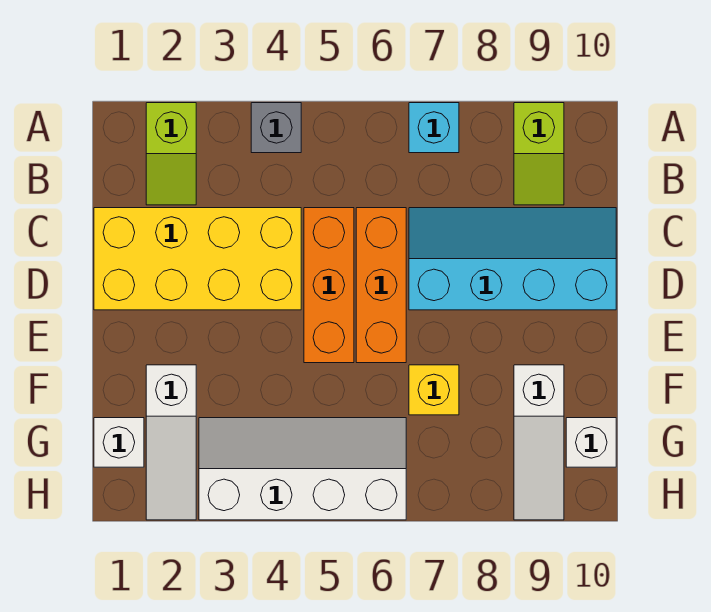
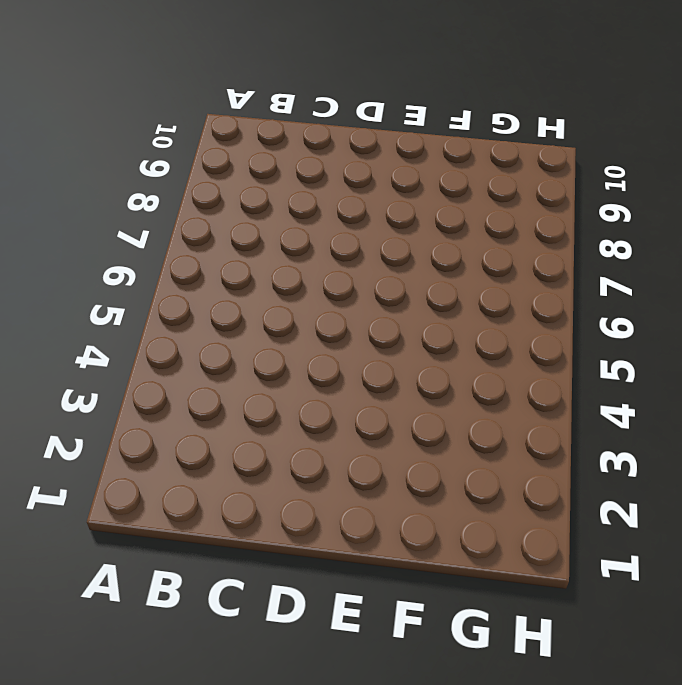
none -> lime 1x2 slope [146,103,196,205]
none -> grey 1x1 brick [251,103,301,153]
none -> cyan 1x1 brick [409,103,459,153]

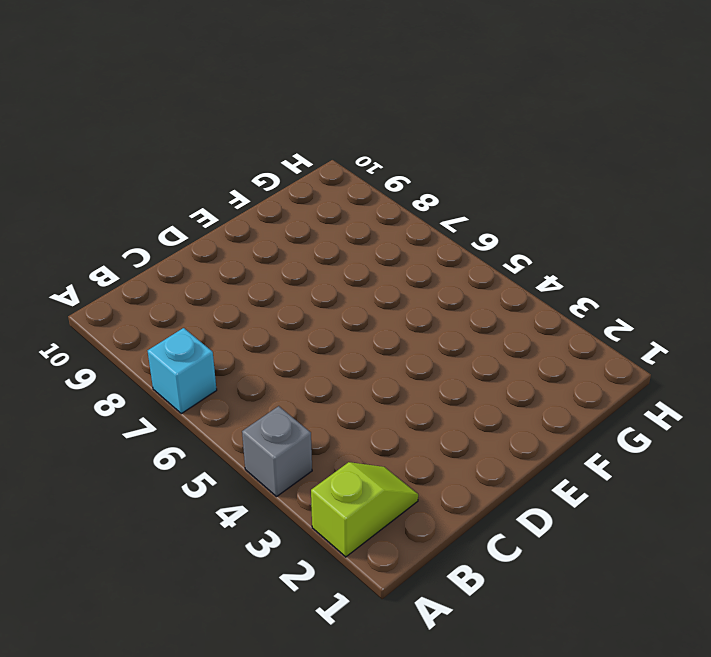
none -> lime 1x2 slope [514,103,564,205]
none -> yellow 2x4 brick [94,208,301,310]
none -> orange 1x3 brick [304,208,354,363]

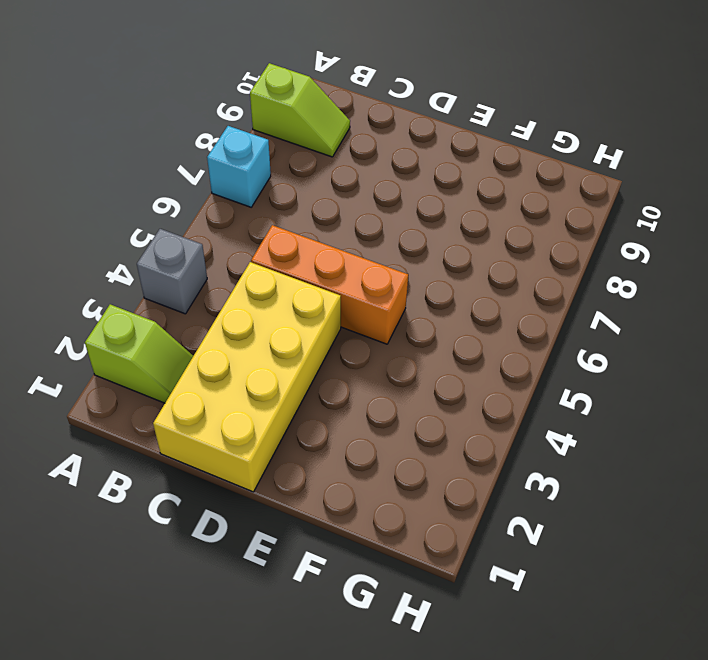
none -> orange 1x3 brick [356,208,406,363]
none -> cyan 2x4 slope [409,208,616,310]
none -> white 1x3 slope [146,365,196,520]

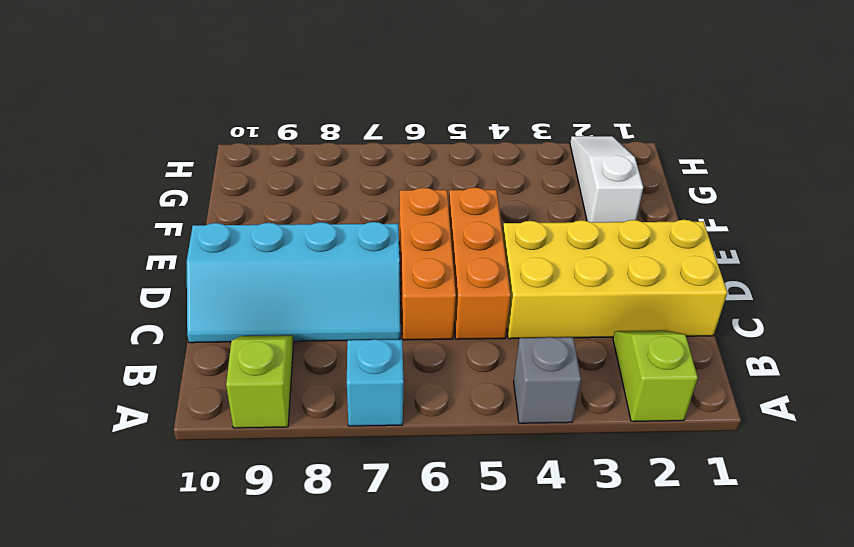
none -> yellow 1x1 brick [409,365,459,415]
none -> white 1x3 slope [514,365,564,520]
none -> white 1x1 brick [94,418,144,467]

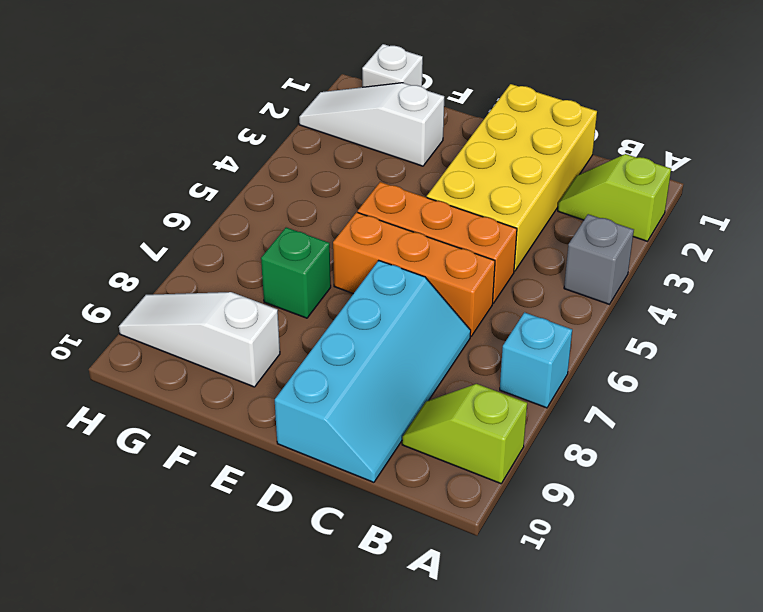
green 1x1 brick [261,227,331,318] -> yellow 1x1 brick [409,365,459,415]
none -> white 2x4 slope [199,418,406,520]
none -> white 1x1 brick [566,418,616,467]

